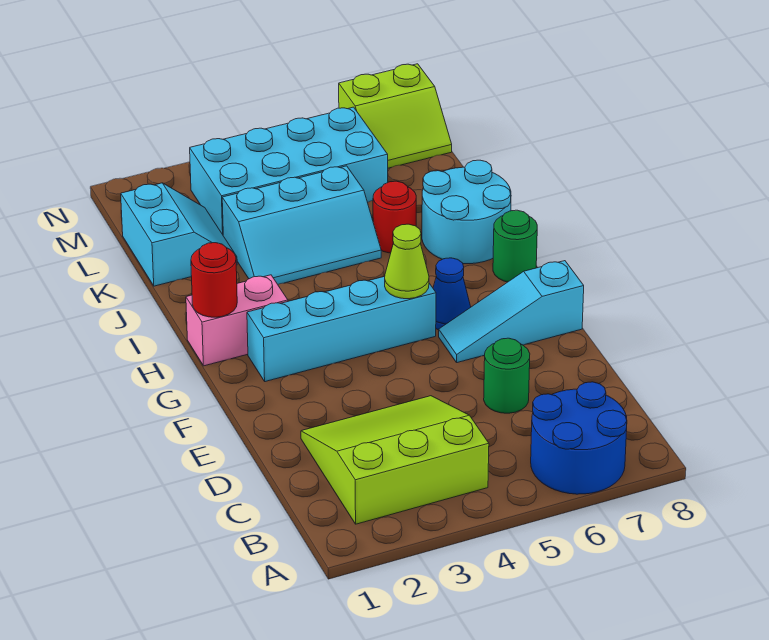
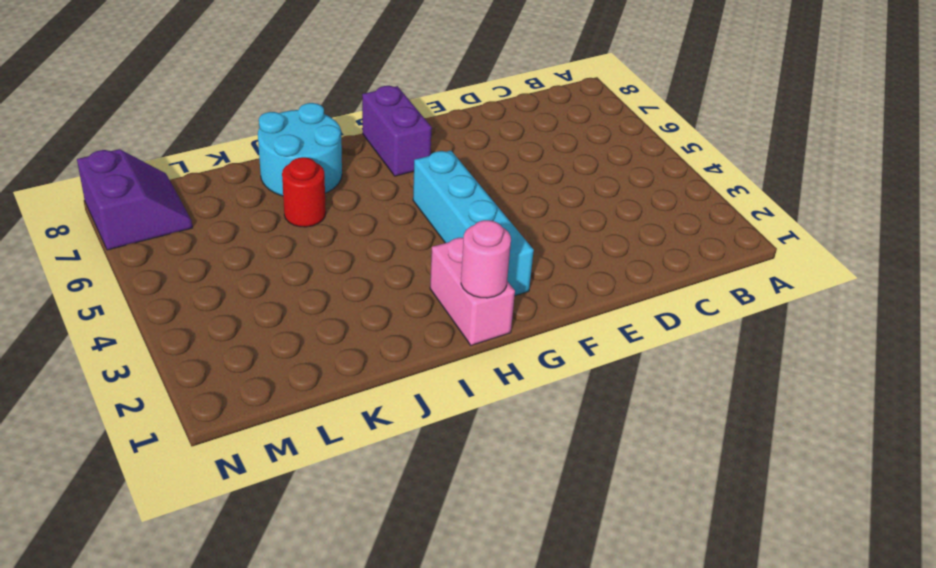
purple 1x2 brick [362,86,432,176] -> none
pink 1x1 round brick [461,220,511,298] -> red 1x1 round brick [191,243,237,317]
purple 2x2 slope [77,149,192,250] -> lime 2x2 slope [339,64,452,168]
none -> blue 2x2 round brick [531,382,627,494]
none -> lime 3x3 slope [301,396,489,524]
none -> green 1x1 round brick [484,338,530,413]

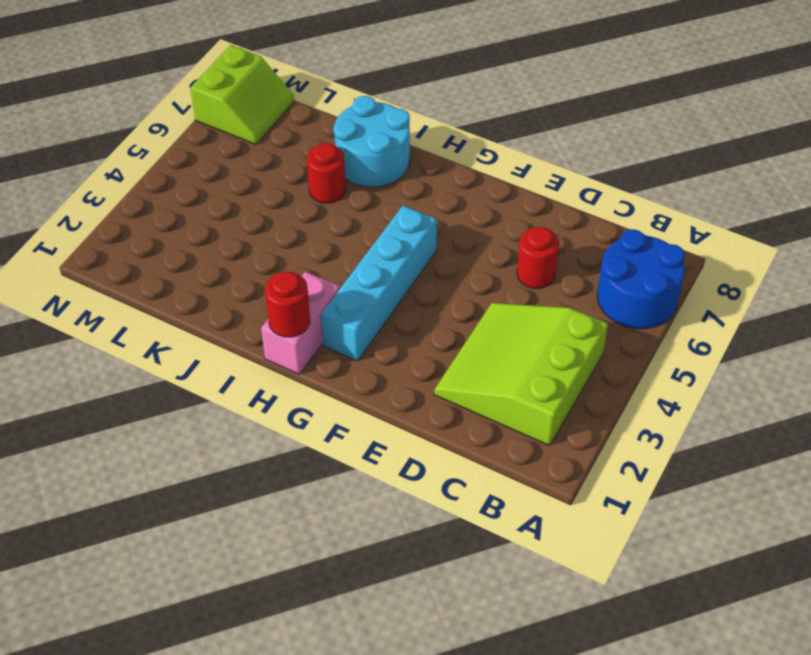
red 1x1 round brick [517,227,559,289] -> green 1x1 round brick [484,338,530,413]
none -> cyan 1x3 slope [439,261,584,363]
none -> blue 1x1 cone [433,258,471,330]
none -> green 1x1 round brick [493,210,537,282]

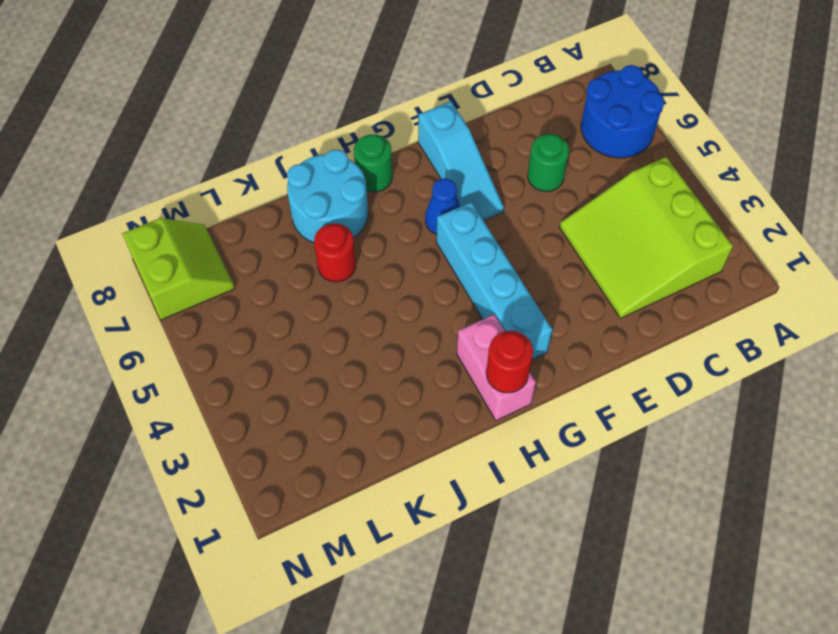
none -> cyan 2x3 slope [222,166,381,284]
none -> cyan 2x2 slope [121,183,237,286]
none -> cyan 2x4 brick [190,107,388,234]

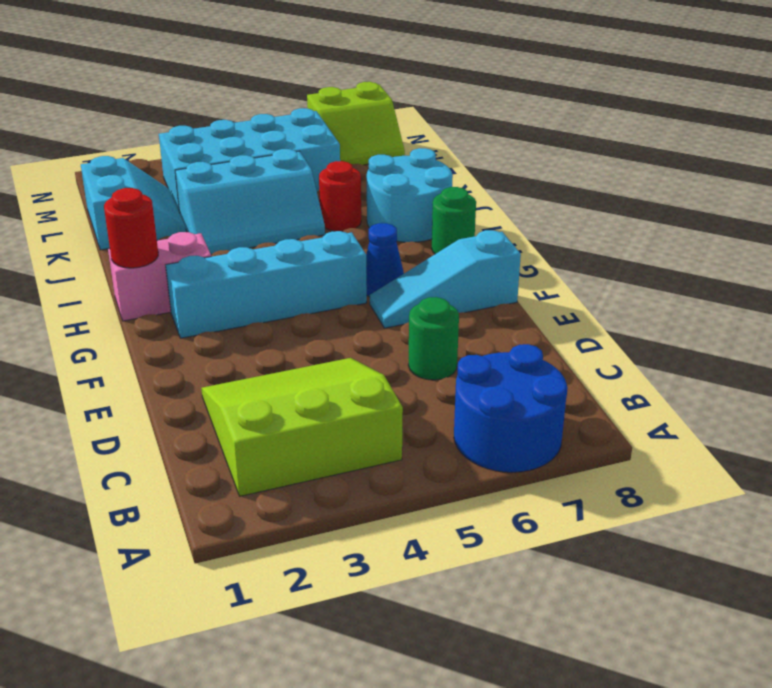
none -> lime 1x1 cone [385,224,429,299]

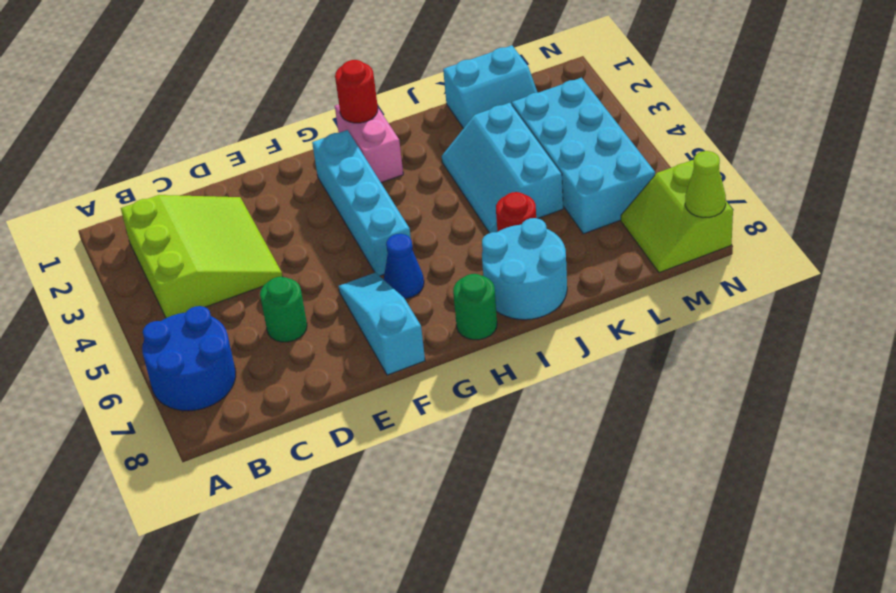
lime 1x1 cone [685,151,726,218] -> lime 1x1 cone moved to [385,224,429,299]

